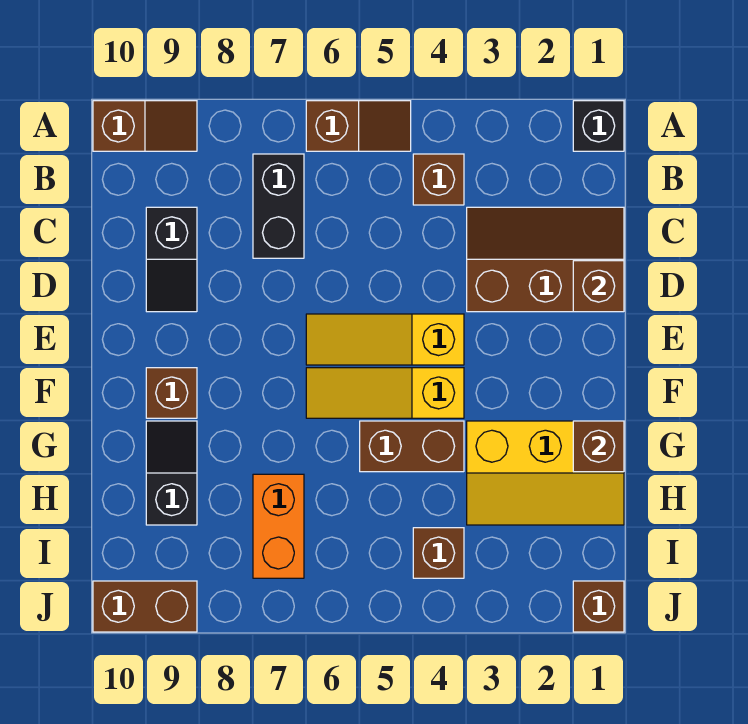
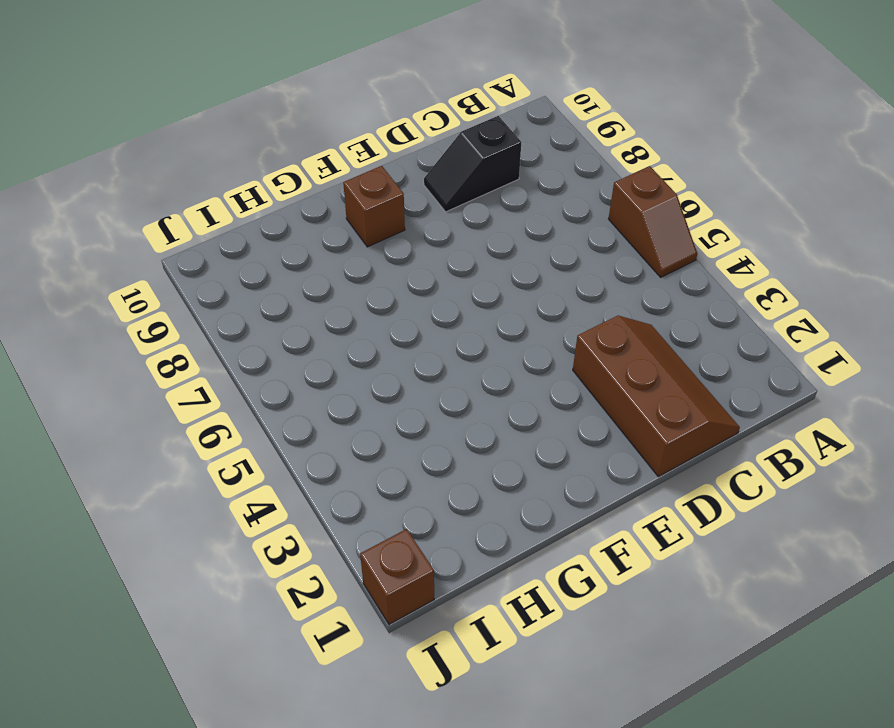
none -> black 1x1 brick [573,101,624,151]
none -> brown 1x2 slope [93,101,197,151]
none -> brown 1x1 brick [413,154,464,205]

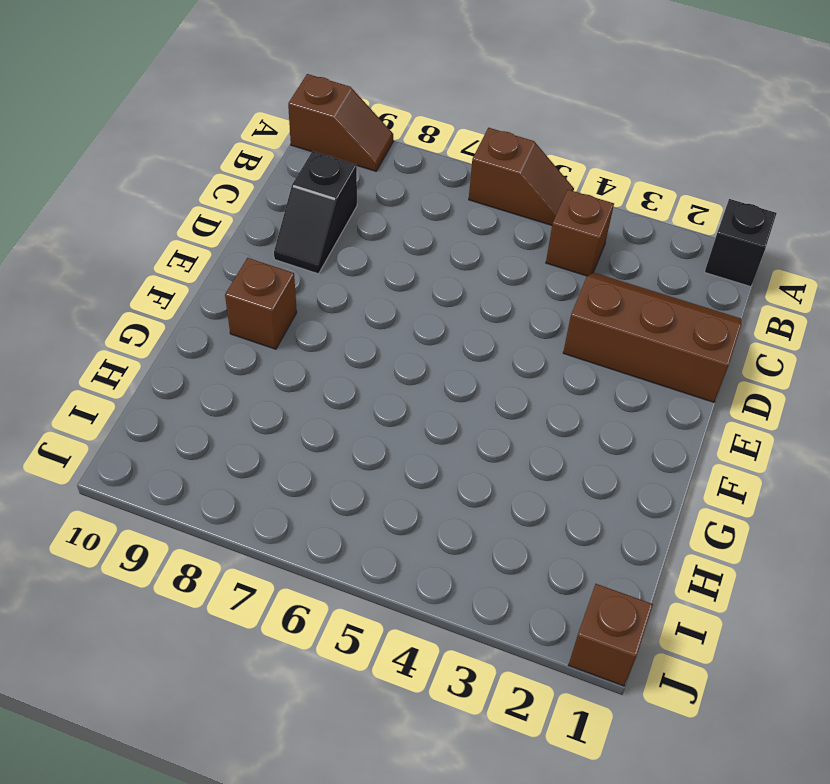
none -> black 1x2 brick [253,154,304,258]
none -> yellow 1x3 slope [306,314,464,365]
none -> yellow 1x3 slope [306,368,464,418]

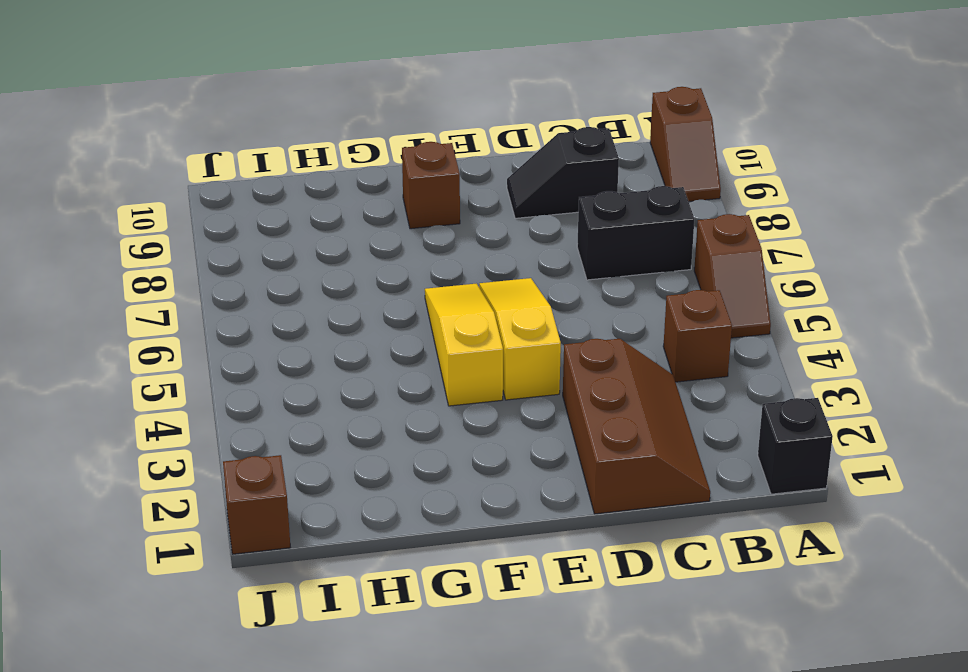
none -> yellow 2x3 slope [467,421,624,525]
none -> brown 1x2 brick [360,421,464,472]
none -> black 1x2 slope [146,421,197,525]

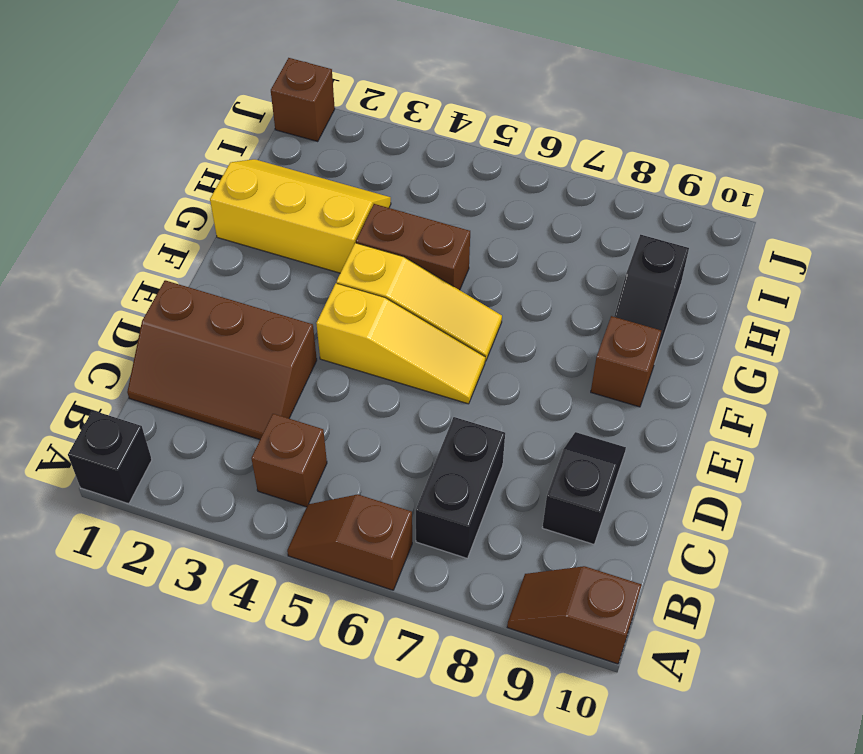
none -> orange 1x2 brick [253,474,304,578]
none -> brown 1x1 brick [413,528,464,578]
none -> brown 1x2 brick [93,581,197,632]

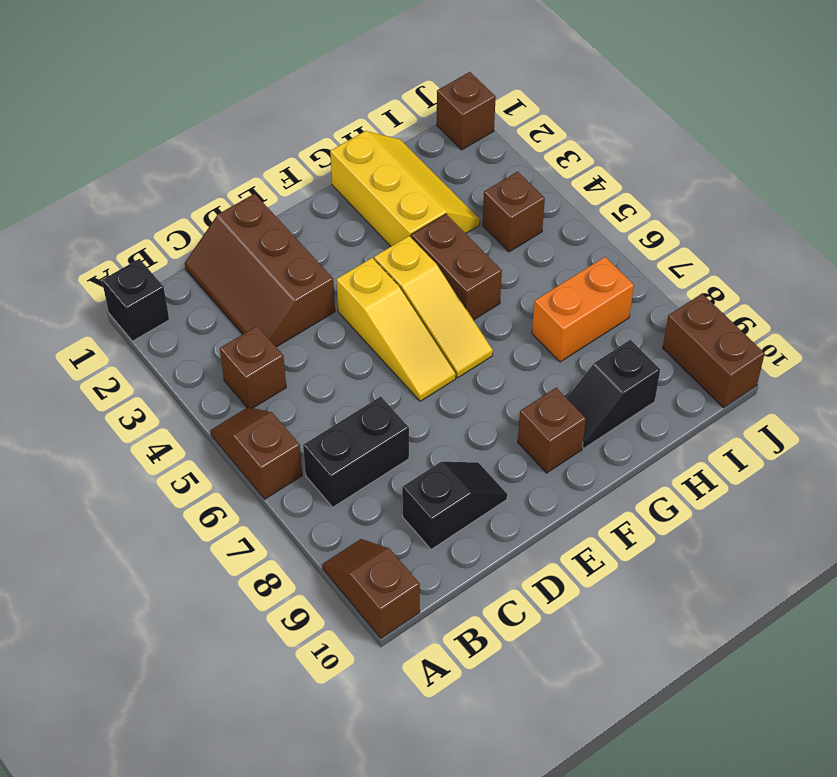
none -> brown 1x1 brick [573,261,624,312]
none -> brown 1x1 brick [573,421,624,472]

